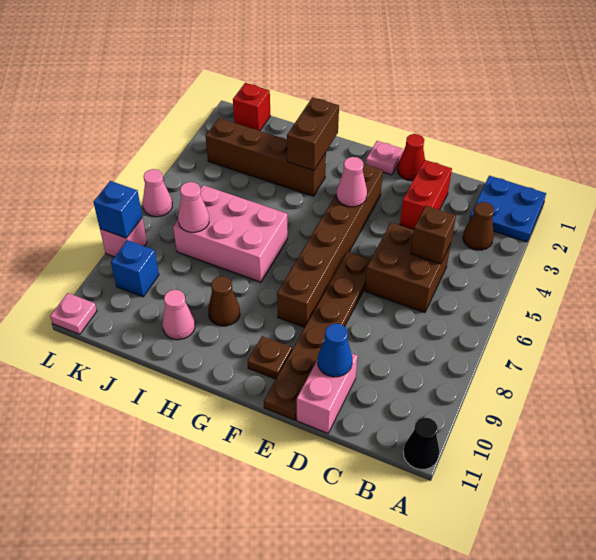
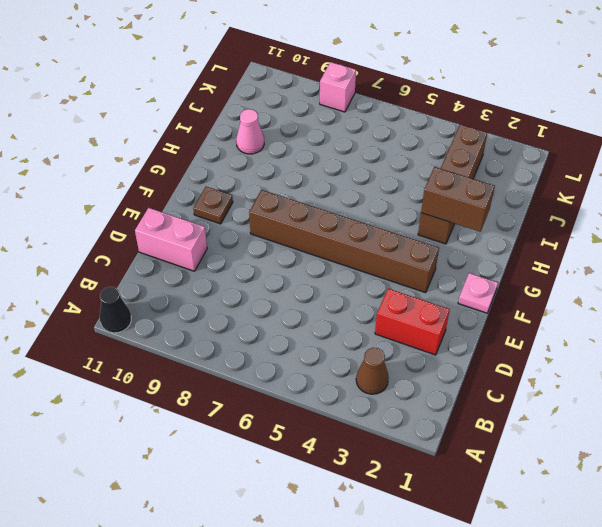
none -> blue 2x2 plate [469,176,546,242]
none -> brown 2x2 brick [365,222,451,313]
none -> red 1x1 cone [397,134,425,181]

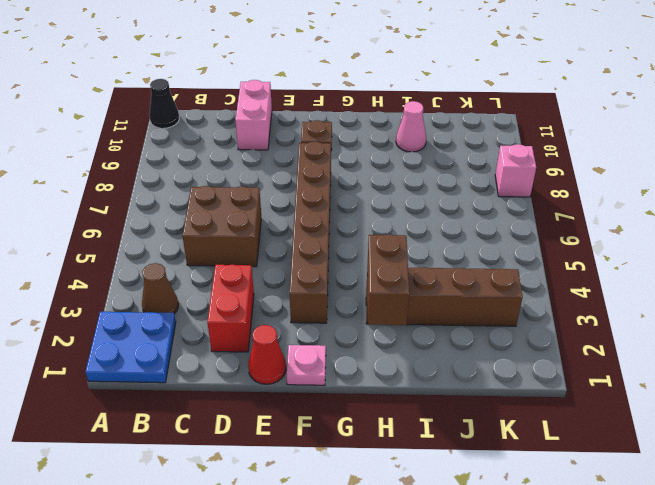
none -> brown 1x6 plate [264,251,371,420]
none -> pink 2x3 brick [173,185,288,282]
none -> brown 1x1 cone [208,276,240,326]

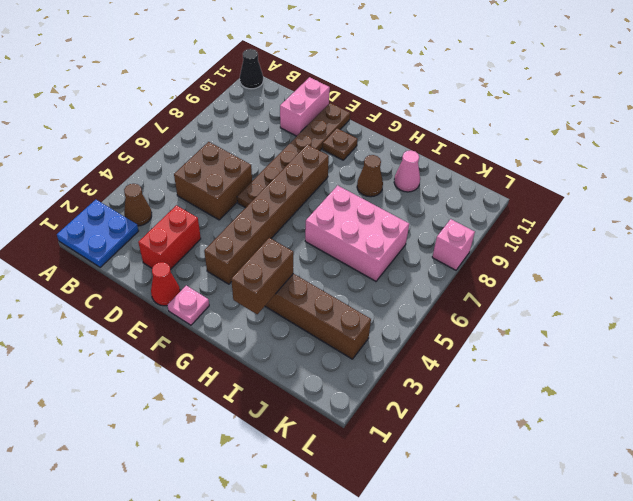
none -> red 1x1 brick [233,83,270,131]
none -> blue 1x1 brick [111,240,159,297]
none -> pink 1x1 cone [143,169,172,217]

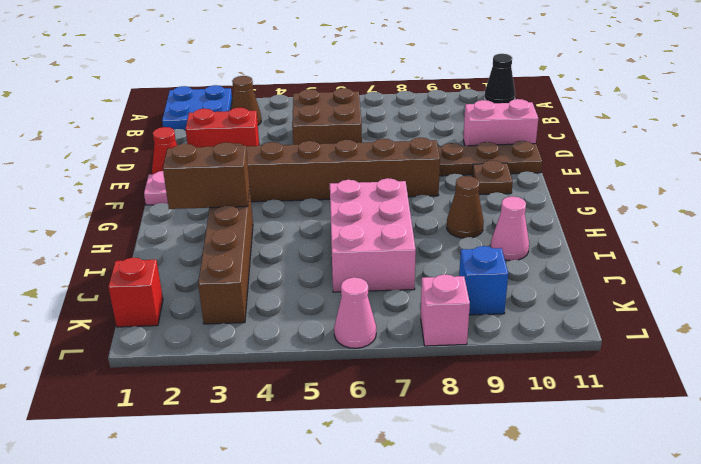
none -> pink 1x1 plate [50,293,97,334]
none -> brown 1x1 brick [411,206,456,264]
none -> blue 1x1 cone [318,324,352,377]

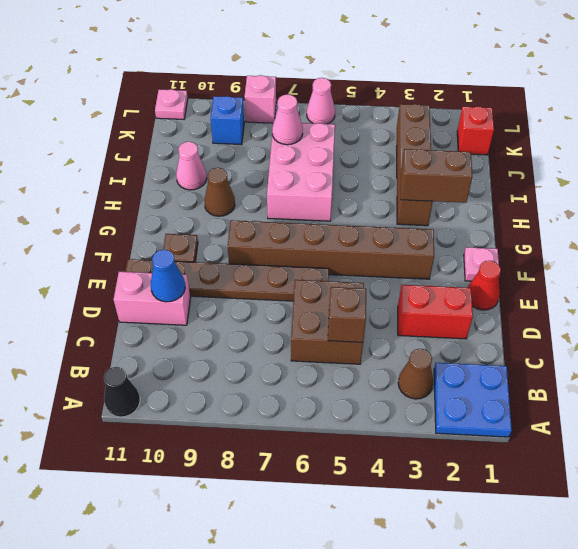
none -> pink 1x1 cone [336,157,367,207]
none -> blue 1x1 brick [94,181,142,238]

